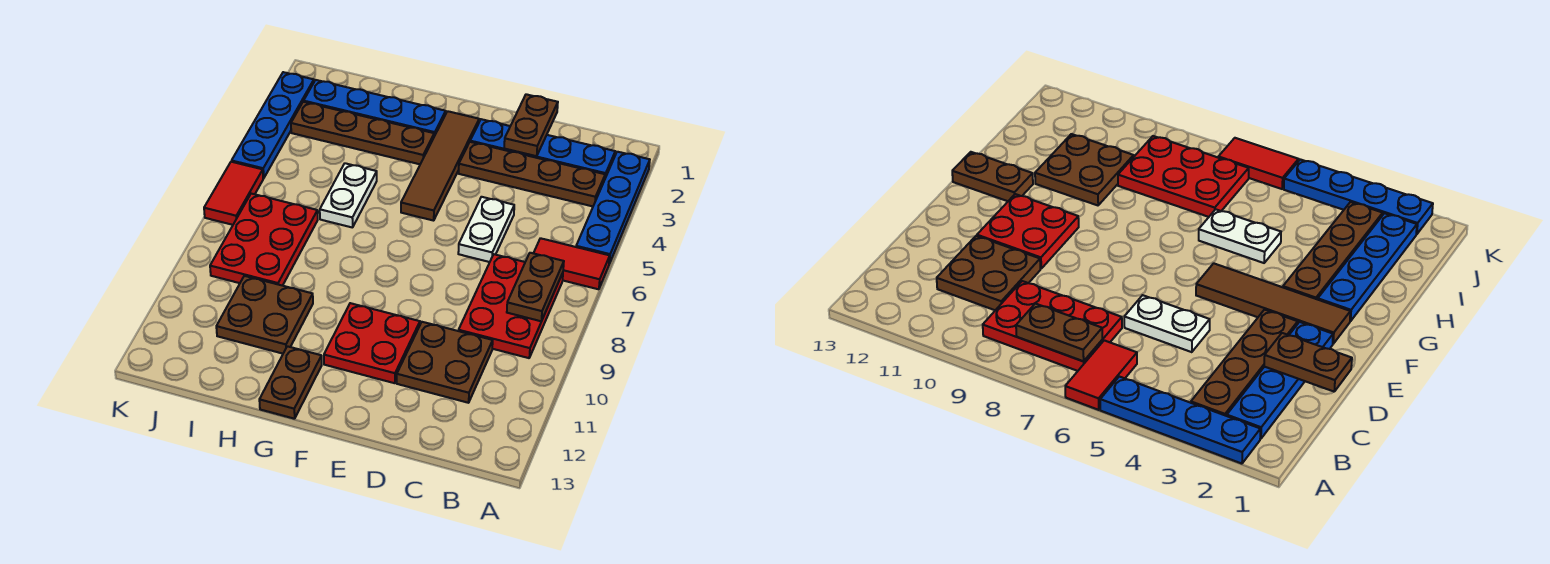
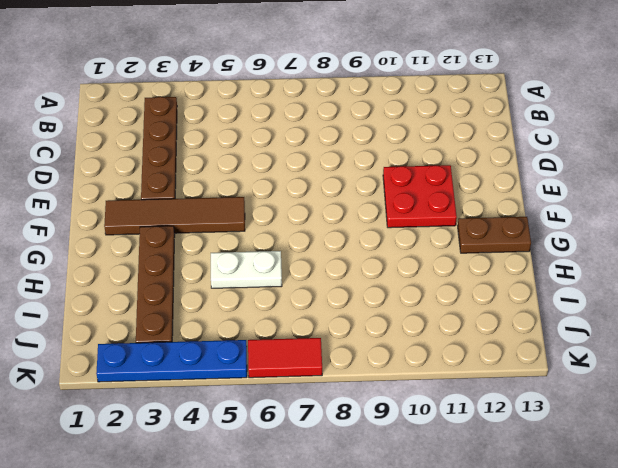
none -> blue 1x4 plate [576,152,650,264]
none -> red 1x2 tile [534,238,610,289]
none -> blue 1x4 plate [470,119,615,178]

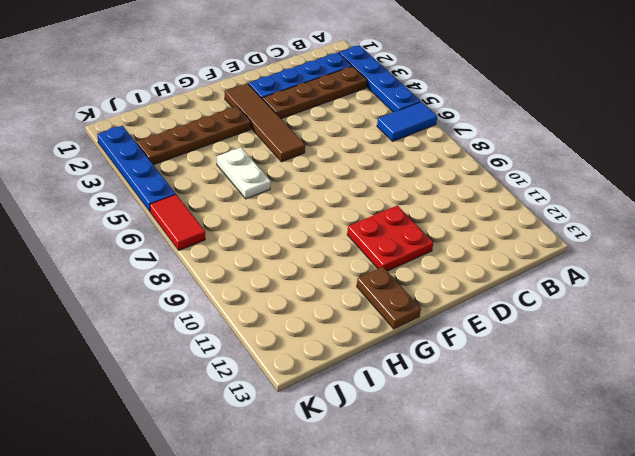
blue 1x2 tile [377,102,437,141] -> red 1x2 tile [534,238,610,289]
none -> red 2x3 plate [459,254,563,358]
none -> brown 2x2 plate [397,322,493,403]
none -> white 1x2 plate [458,197,514,262]

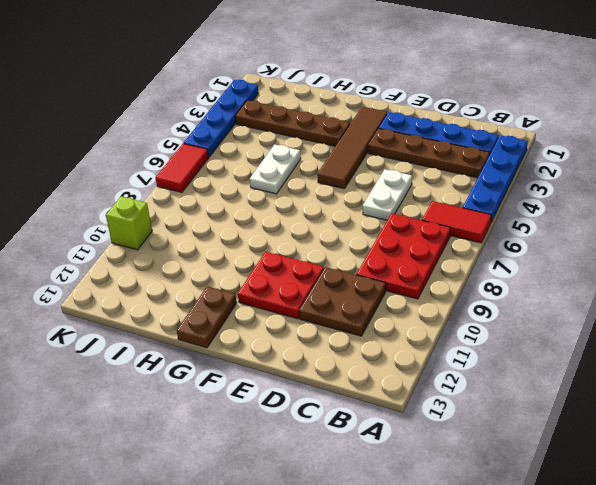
lime 1x1 brick [106,196,152,250] -> none
none -> blue 1x4 plate [304,80,446,136]
none -> brown 2x2 plate [216,276,313,354]
none -> red 2x3 plate [210,194,318,286]

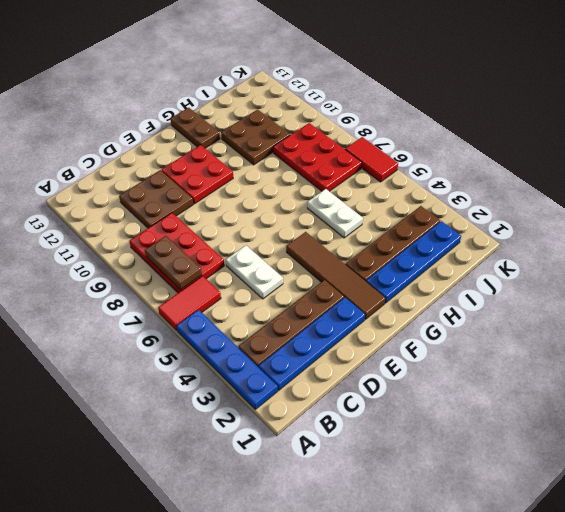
none -> blue 1x4 plate [232,72,314,178]
none -> brown 1x2 plate [504,94,558,156]

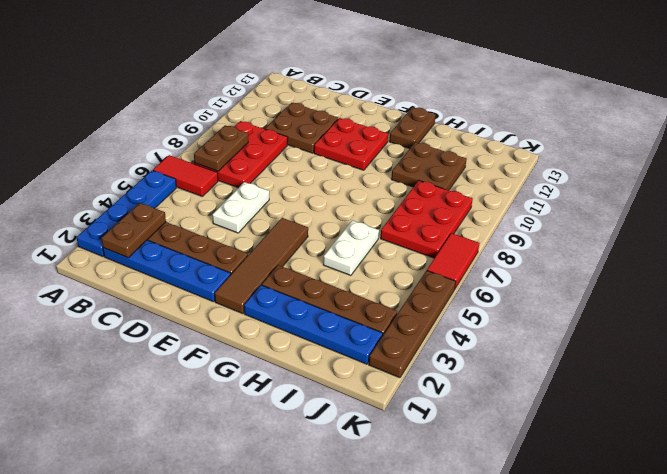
brown 1x2 plate [101,203,166,258] -> brown 1x2 plate moved to [504,94,558,156]
brown 1x4 plate [369,271,456,378] -> blue 1x4 plate [232,72,314,178]

